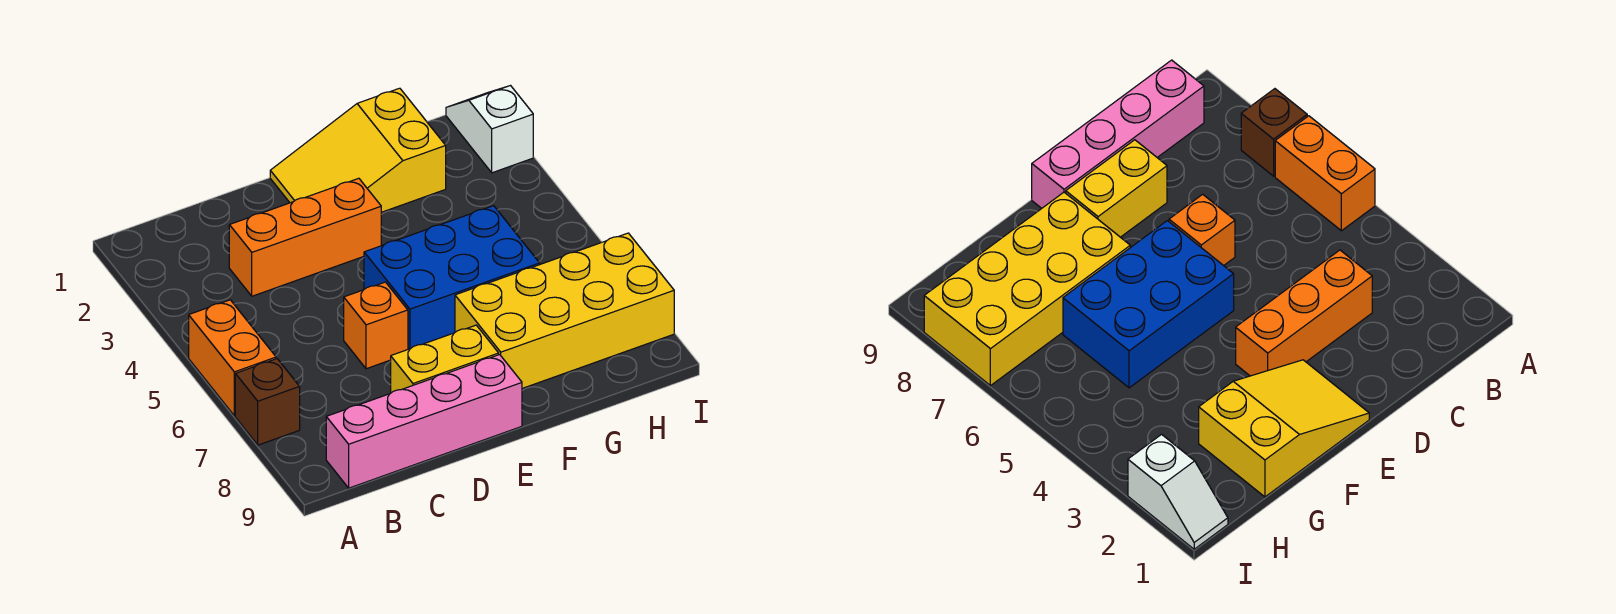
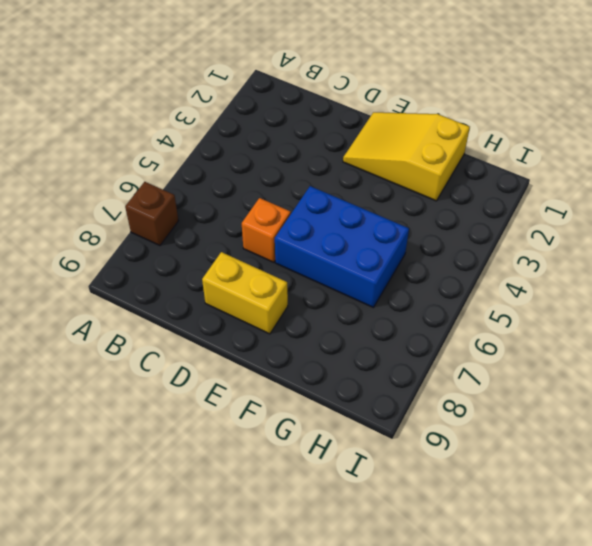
none -> orange 1x2 brick [189,300,276,416]
none -> pink 1x4 brick [326,355,522,488]

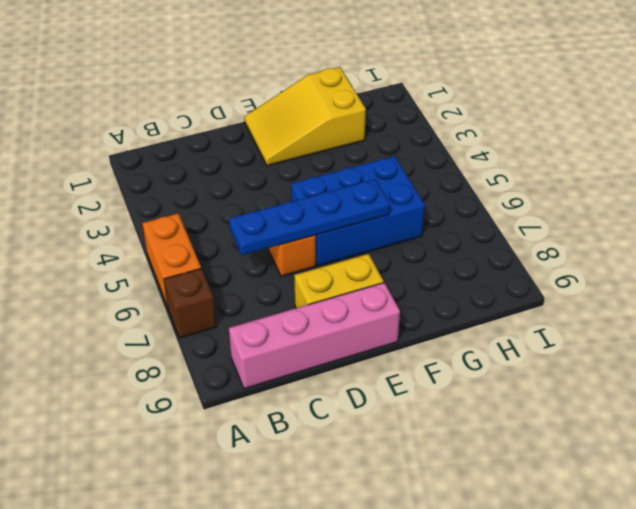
blue 1x4 plate [229,179,390,255] -> none
none -> orange 1x3 brick [229,178,381,296]
none -> yellow 2x4 brick [455,233,674,388]

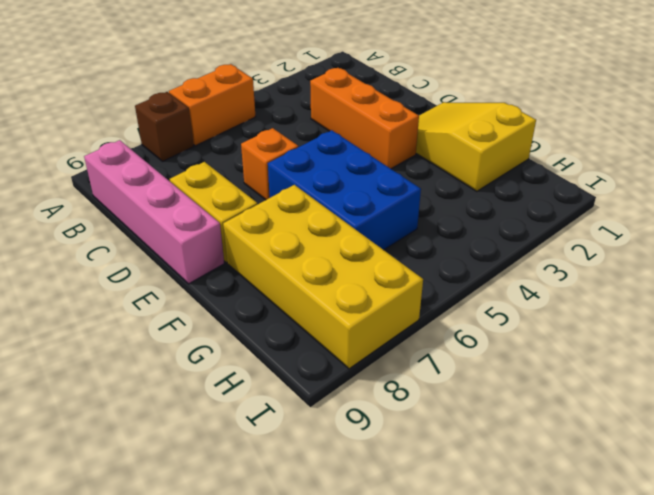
none -> white 1x2 slope [446,86,533,173]

